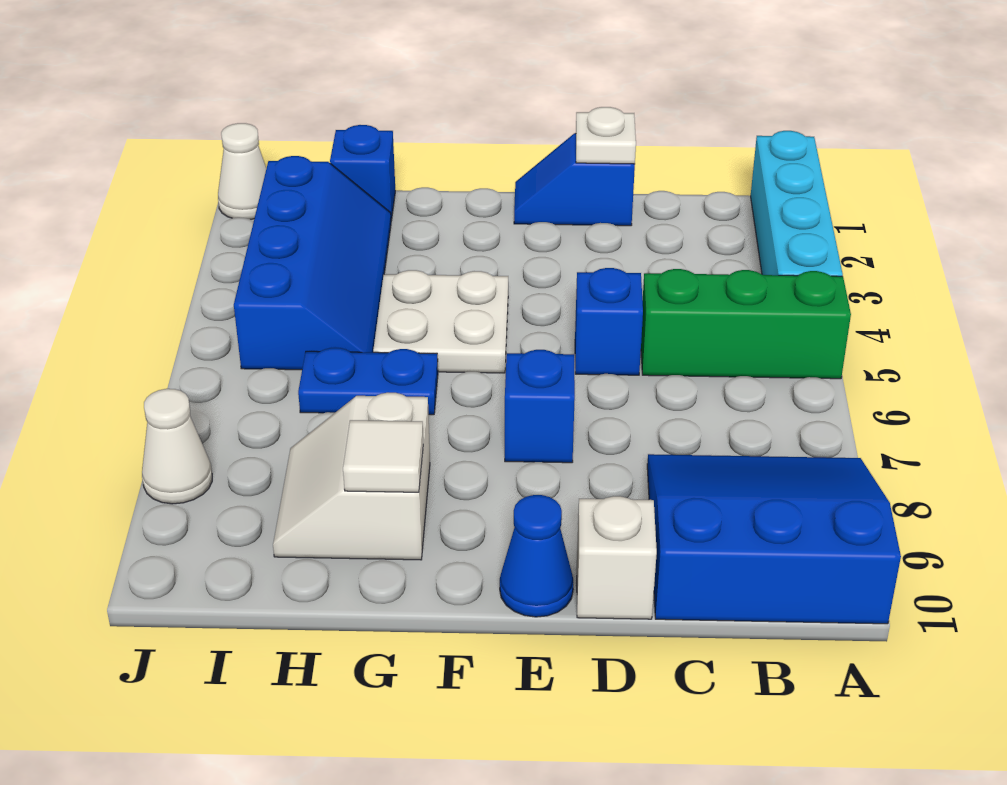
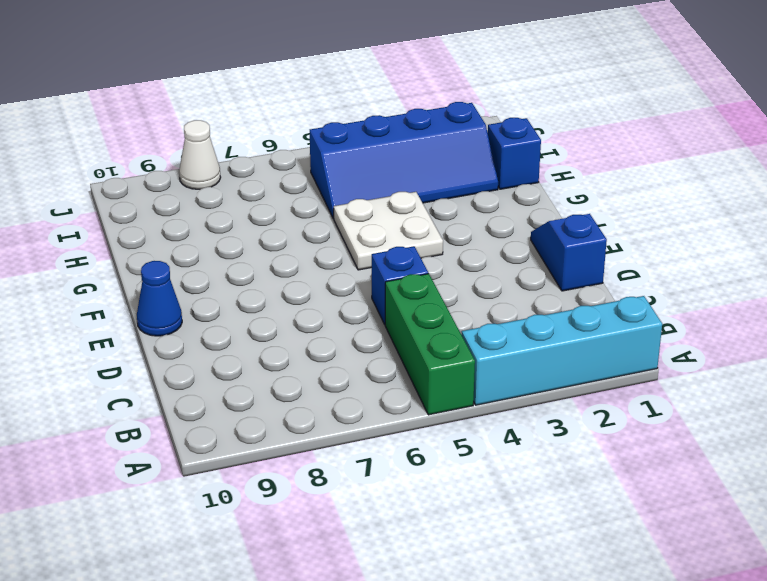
none -> blue 3x3 slope [647,454,901,624]
none -> white 1x1 brick [577,496,657,619]
none -> blue 1x1 brick [505,350,575,463]

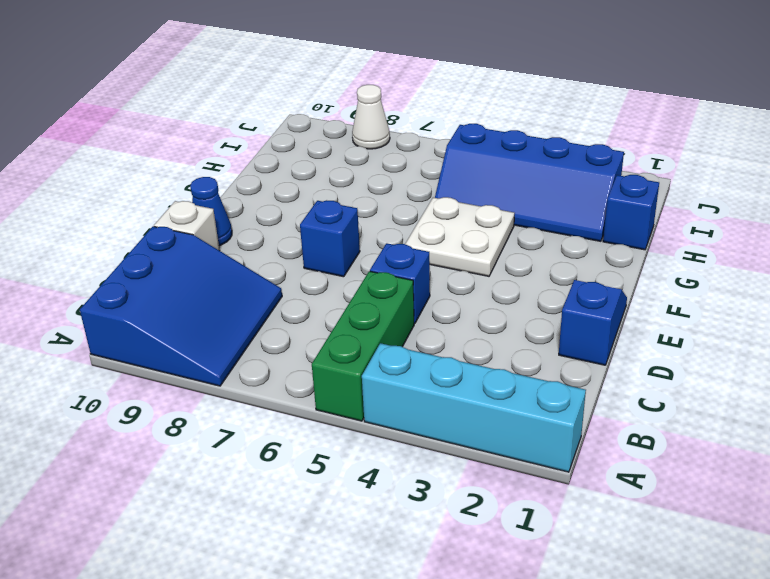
none -> blue 1x2 plate [298,348,438,415]
none -> white 2x2 slope [273,393,430,560]
none -> white 1x1 cone [218,123,266,219]

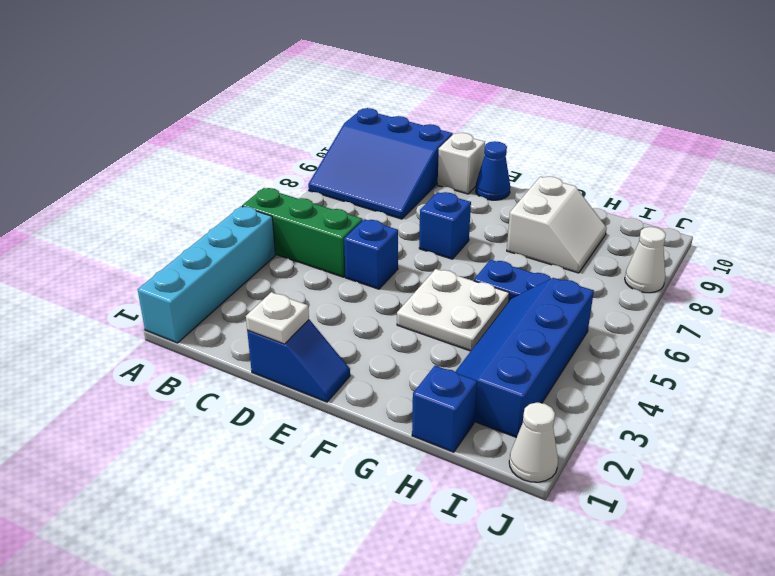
none -> white 1x1 tile [343,420,423,492]

